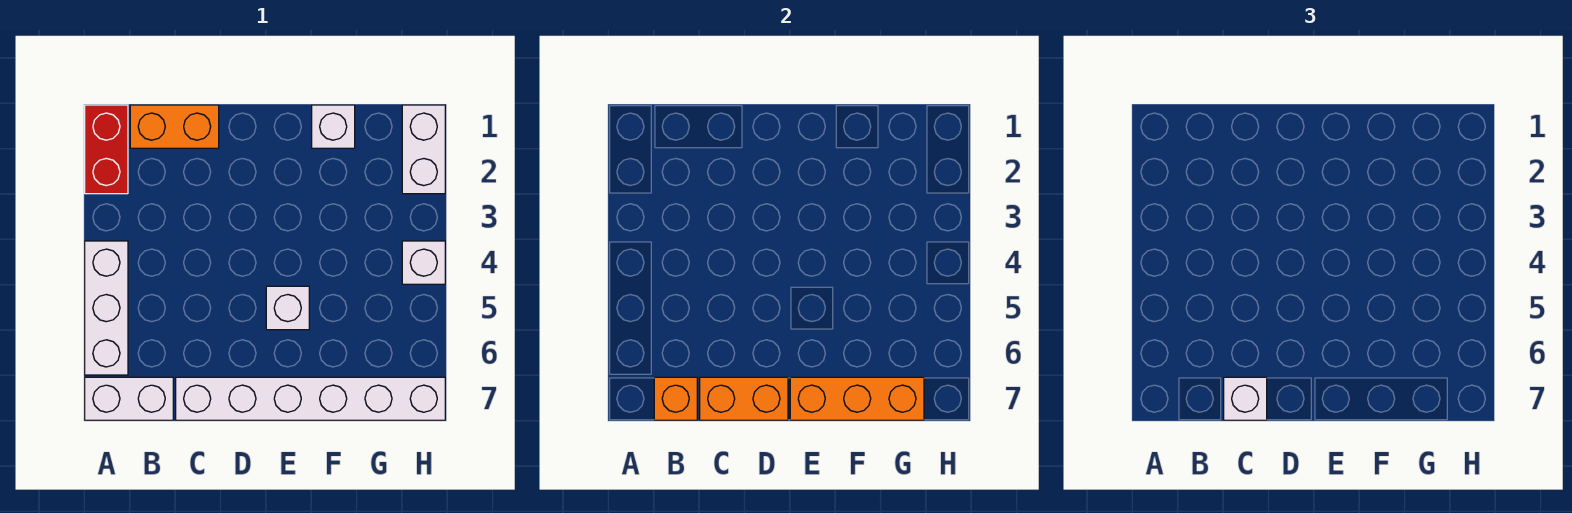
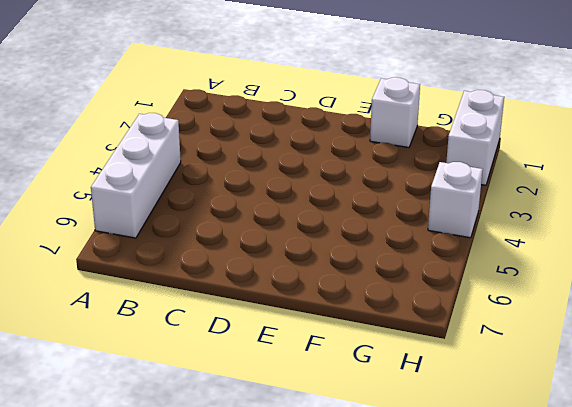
none -> red 1x2 brick [85,105,128,194]
none -> white 1x2 brick [85,377,173,420]
none -> orange 1x2 brick [130,105,219,148]

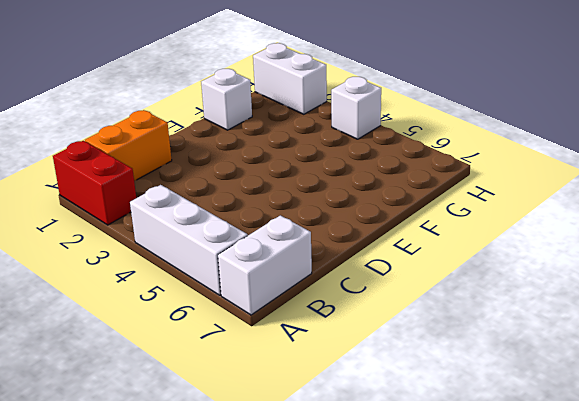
none -> white 1x6 brick [176,377,445,420]
none -> white 1x1 brick [266,286,309,330]
none -> orange 1x1 brick [654,377,697,420]

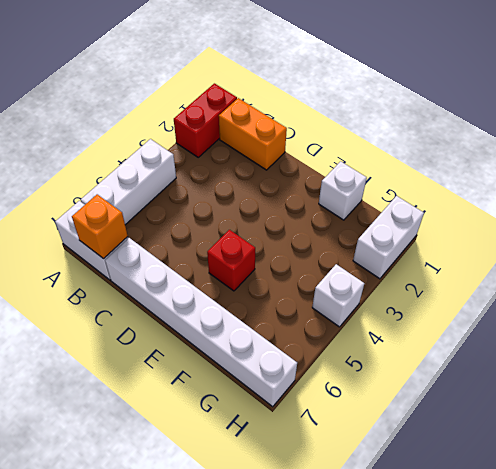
red 1x1 brick [207,230,255,291] -> white 1x1 brick [266,286,309,330]
none -> orange 1x2 brick [700,377,788,420]
none -> orange 1x3 brick [790,377,924,420]
none -> white 1x1 brick [1224,377,1267,420]

